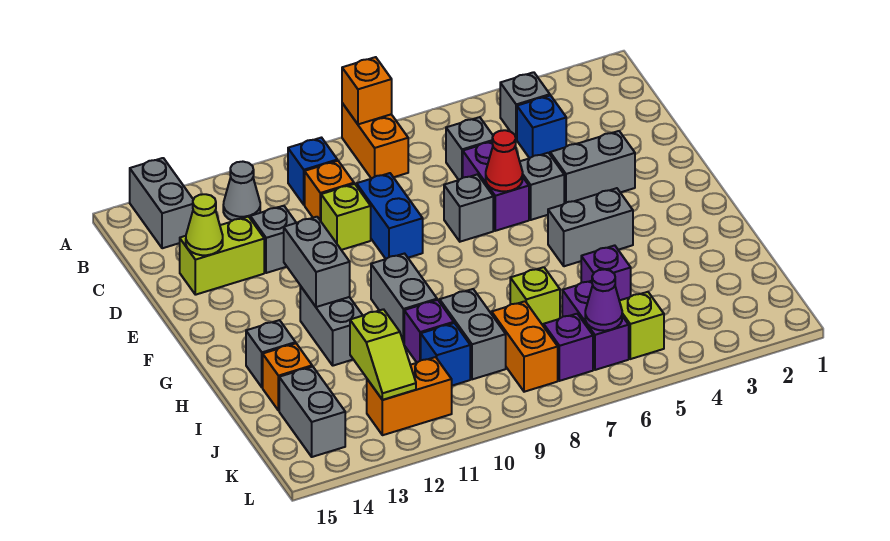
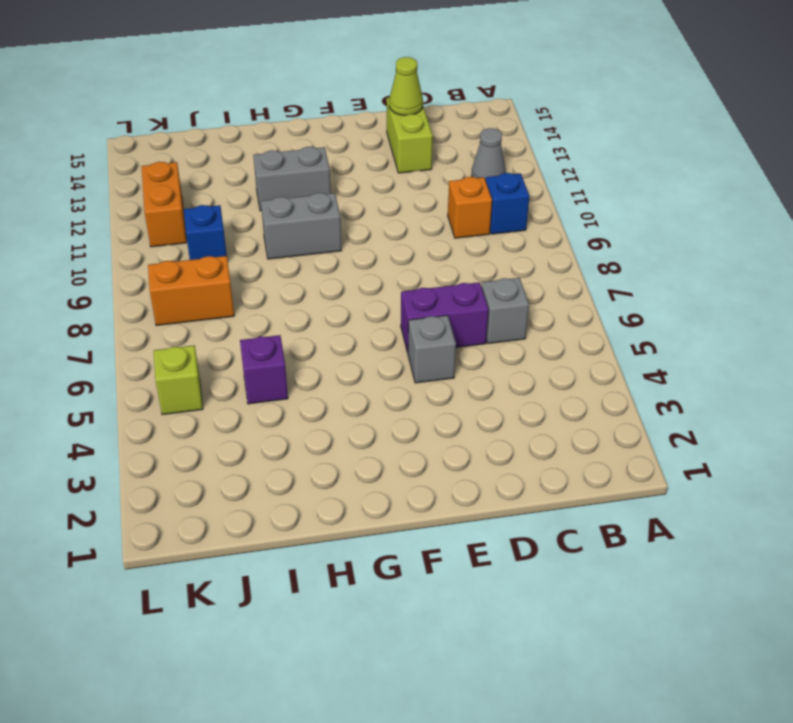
none -> orange 1x2 brick [342,103,408,179]
none -> grey 1x2 brick [130,158,193,248]
none -> grey 1x1 brick [500,72,550,140]
none -> blue 1x1 brick [517,95,566,158]

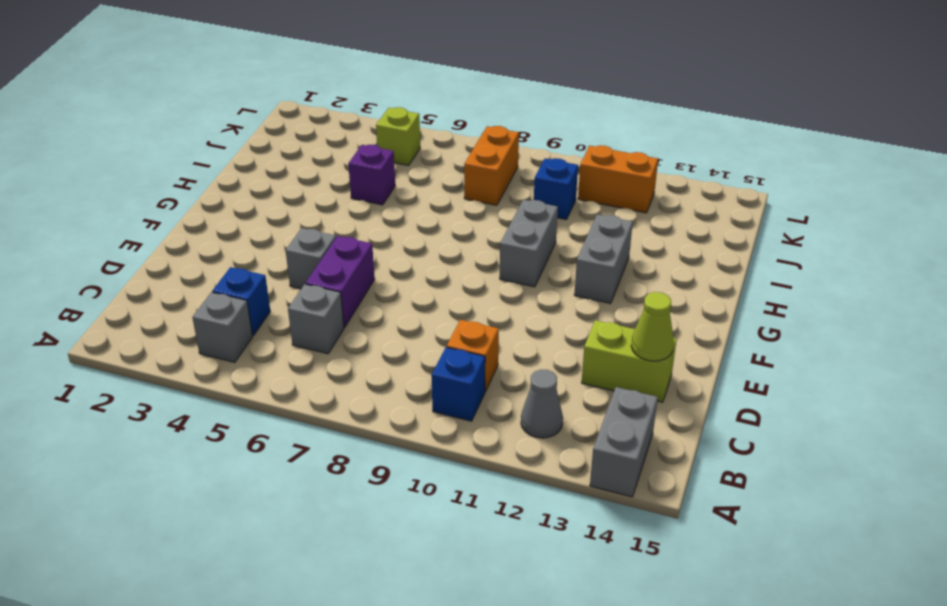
none -> orange 1x2 brick [342,103,408,179]
none -> blue 1x2 brick [357,173,423,259]
none -> lime 1x1 brick [321,184,371,250]
none -> grey 1x1 brick [250,206,296,273]

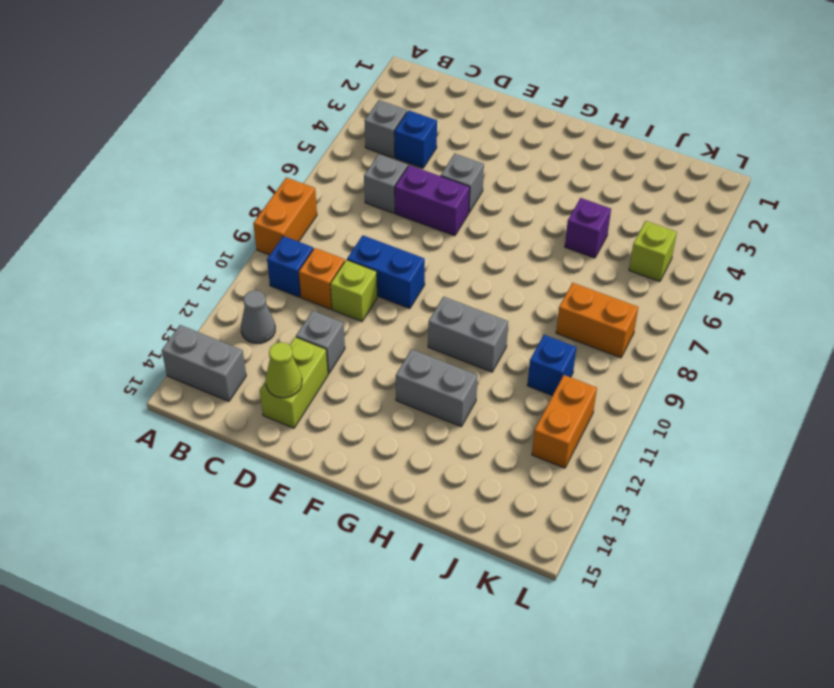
orange 1x2 brick [253,177,317,255] -> orange 1x2 brick turned to [342,103,408,179]
none -> grey 1x2 brick [550,131,635,204]
none -> grey 1x1 brick [444,174,493,242]
none -> grey 1x2 brick [548,188,633,266]
none -> grey 1x1 brick [246,320,296,387]

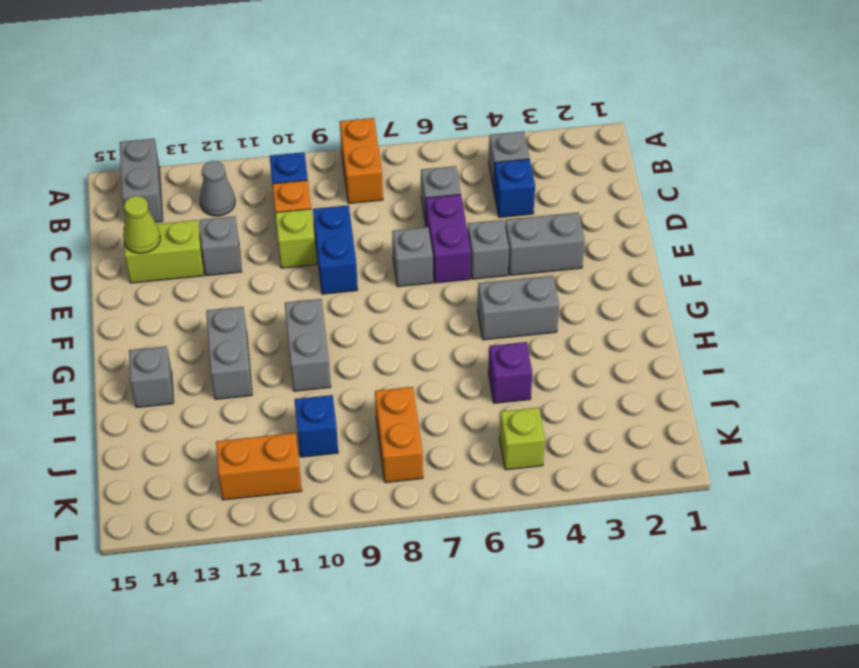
none -> lime 1x1 brick [510,267,560,326]
none -> grey 1x2 brick [440,289,506,379]
none -> purple 1x1 brick [404,300,454,362]
none -> orange 1x1 brick [263,344,312,411]

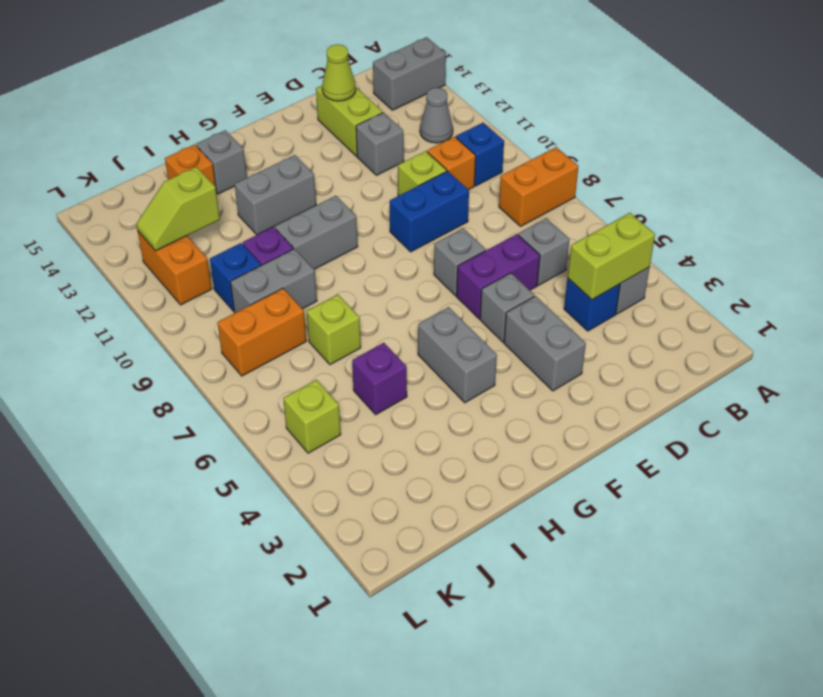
lime 1x2 brick [568,213,655,300] -> none
none -> purple 1x2 brick [562,281,629,370]
none -> grey 1x2 brick [279,367,345,457]
none -> purple 1x1 brick [544,314,593,381]
none -> orange 1x1 brick [342,57,392,124]

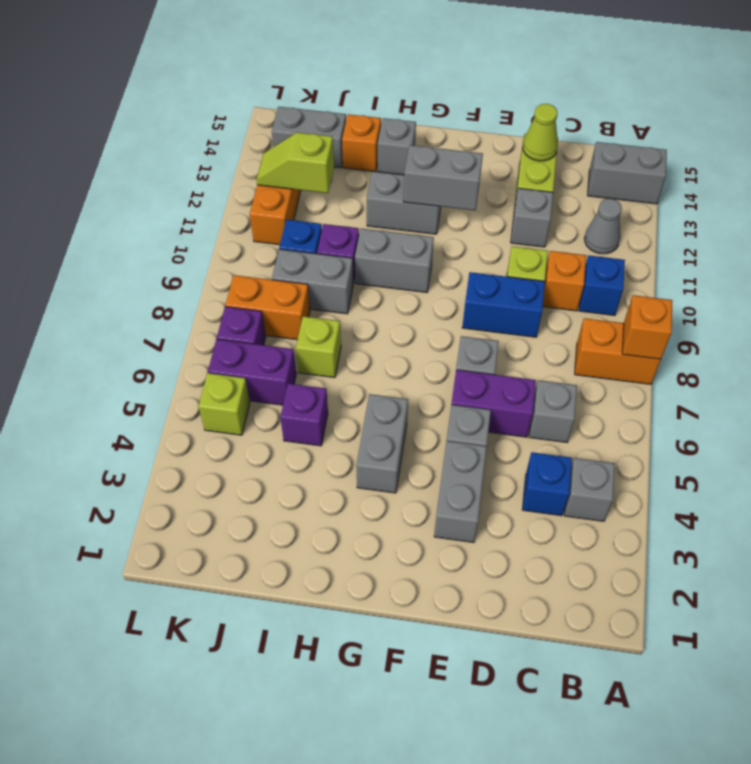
none -> red 1x1 cone [486,130,523,191]
none -> purple 1x1 cone [585,269,622,331]

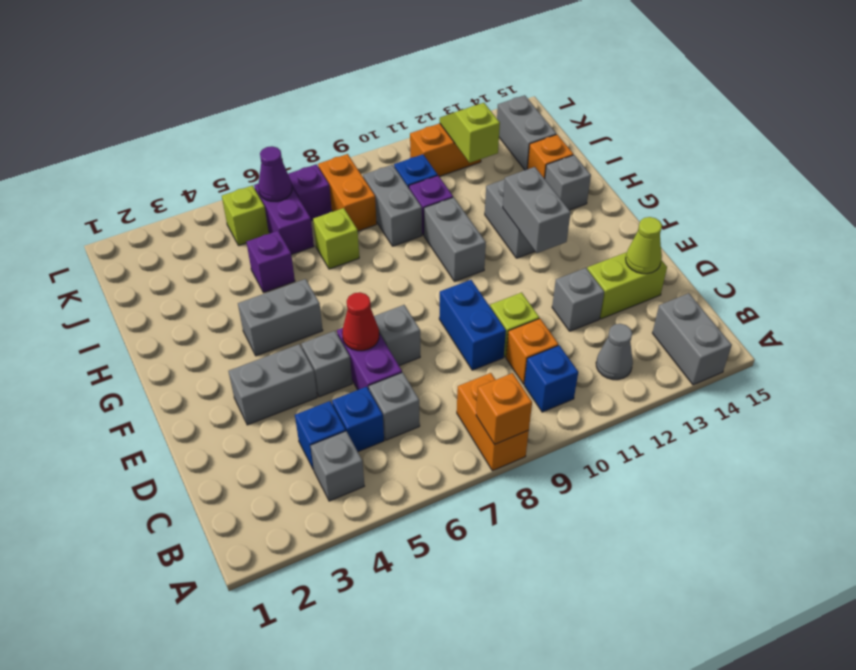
blue 1x1 brick [332,387,384,452] -> none

